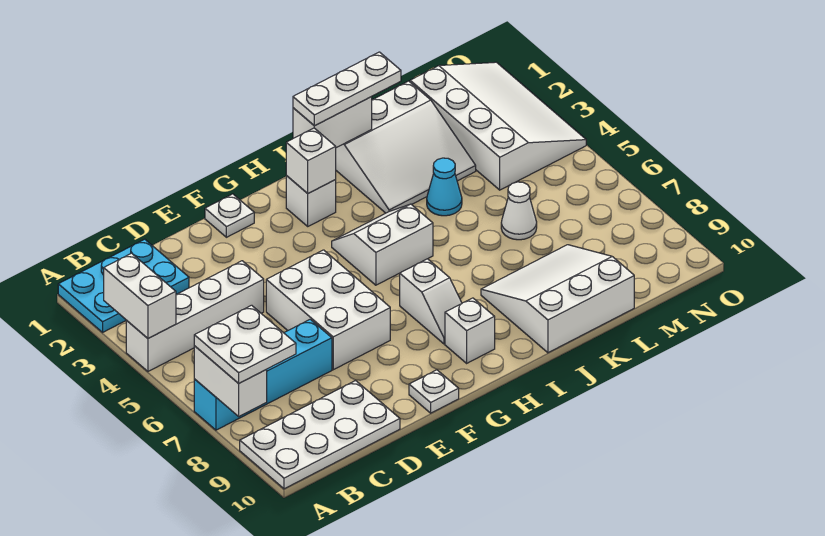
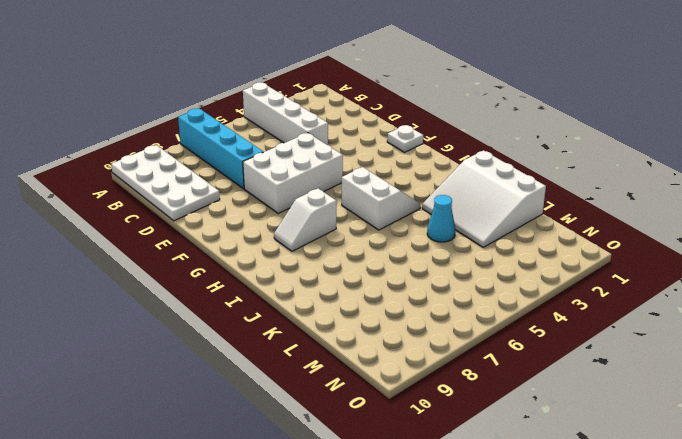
none -> cyan 2x3 plate [58,239,189,332]
none -> white 1x1 plate [409,370,459,413]
none -> white 1x1 brick [286,176,336,226]

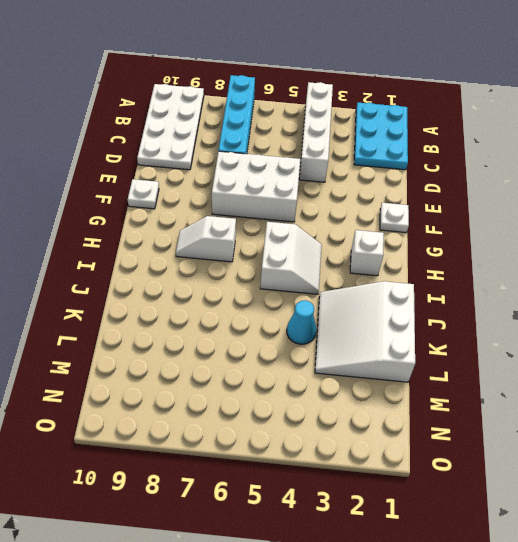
none -> white 1x1 brick [445,298,495,363]
none -> white 3x3 slope [481,245,634,353]
none -> white 1x1 cone [501,182,537,240]

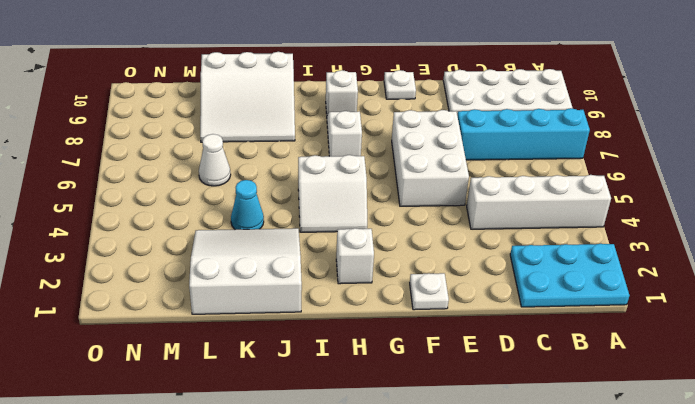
none -> white 3x4 slope [410,62,586,190]
none -> white 1x2 brick [104,253,176,338]
none -> white 1x2 brick [194,346,267,416]

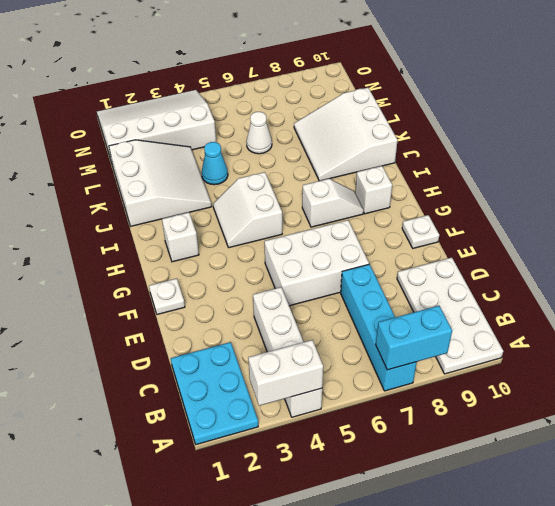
cyan 1x2 brick [376,306,452,370] -> white 1x2 brick [194,346,267,416]
none -> white 1x1 brick [286,128,336,193]
none -> white 1x2 brick [293,97,372,148]
none -> white 2x2 plate [194,305,296,383]

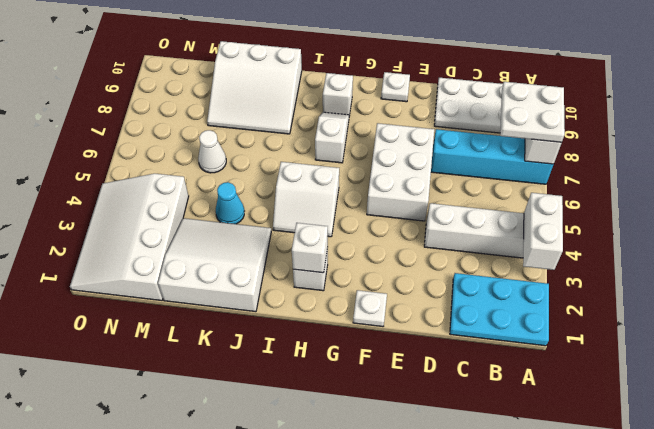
none -> white 1x2 brick [293,97,372,148]
none -> white 1x3 plate [293,52,401,126]

